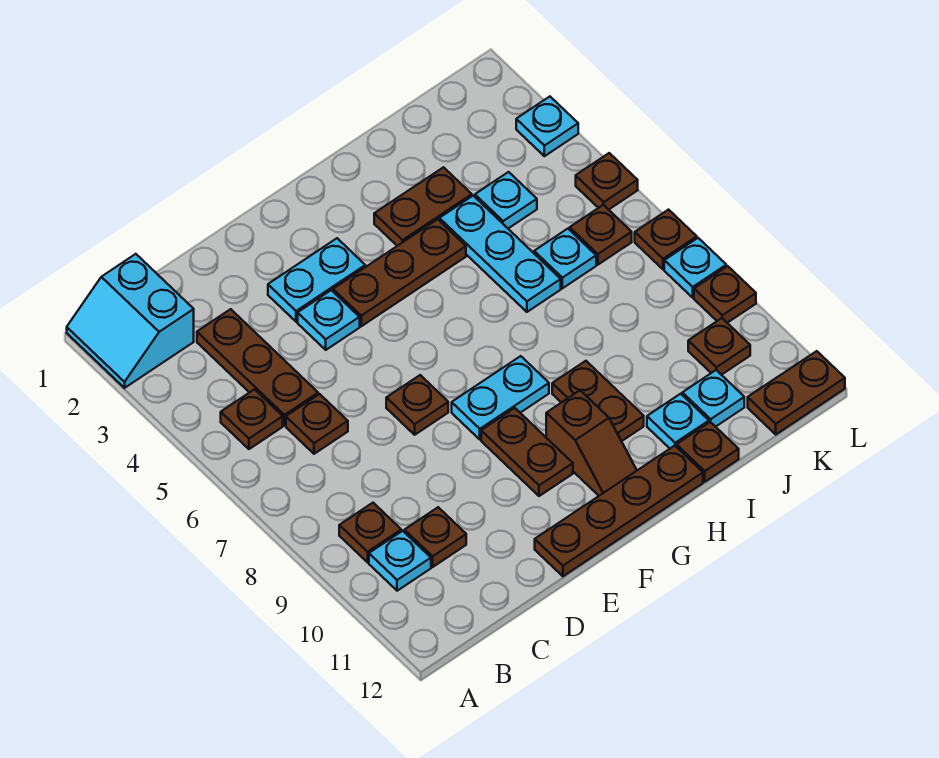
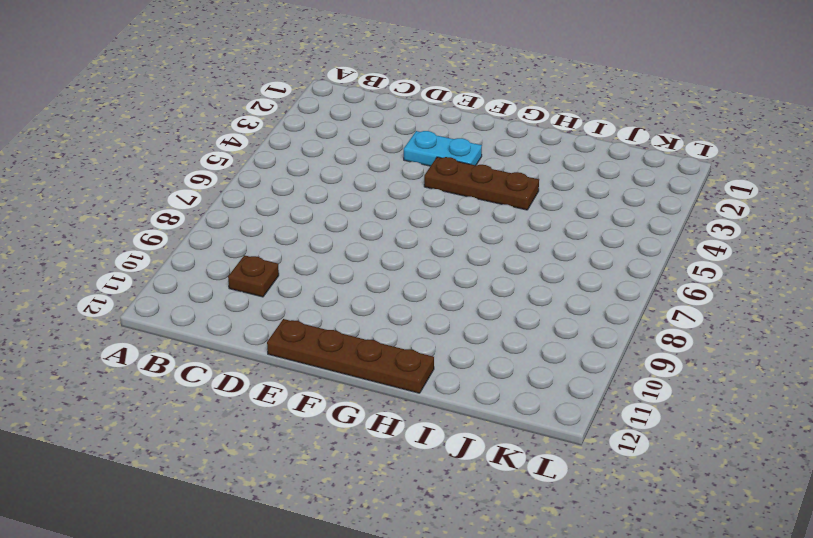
none -> cyan 2x2 slope [67,254,194,388]
none -> brown 1x1 plate [221,389,283,449]
none -> brown 1x1 plate [339,503,401,562]
none -> cyan 1x1 plate [369,531,431,591]

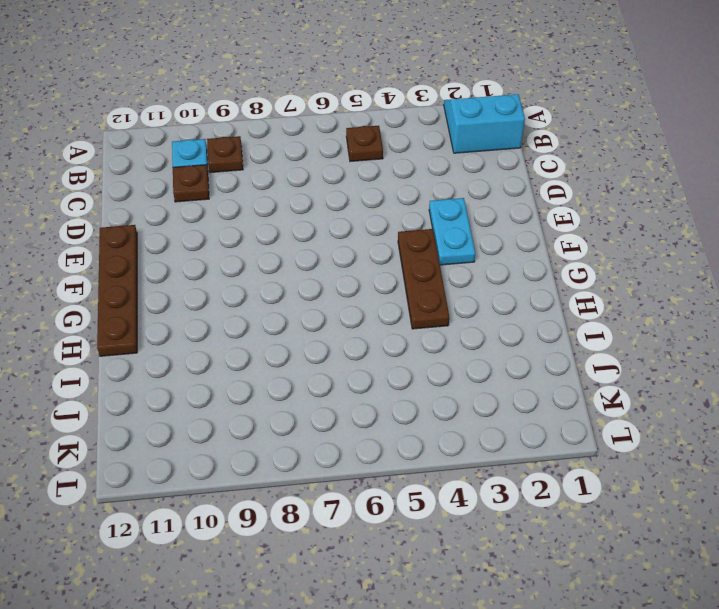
none -> brown 1x3 plate [197,309,318,426]
none -> brown 1x1 plate [286,394,348,454]
none -> cyan 1x1 plate [298,290,360,350]
none -> brown 1x1 plate [386,375,448,435]

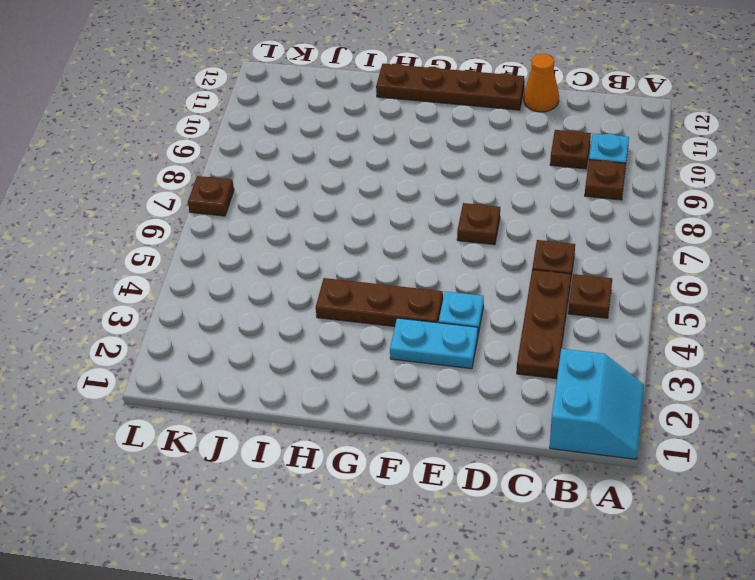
orange 1x1 cone [524,54,559,112] -> none
none -> cyan 1x2 plate [452,356,549,439]
none -> brown 1x2 plate [481,408,573,496]
none -> brown 1x2 slope [546,391,637,496]
none -> brown 1x2 plate [374,167,472,246]

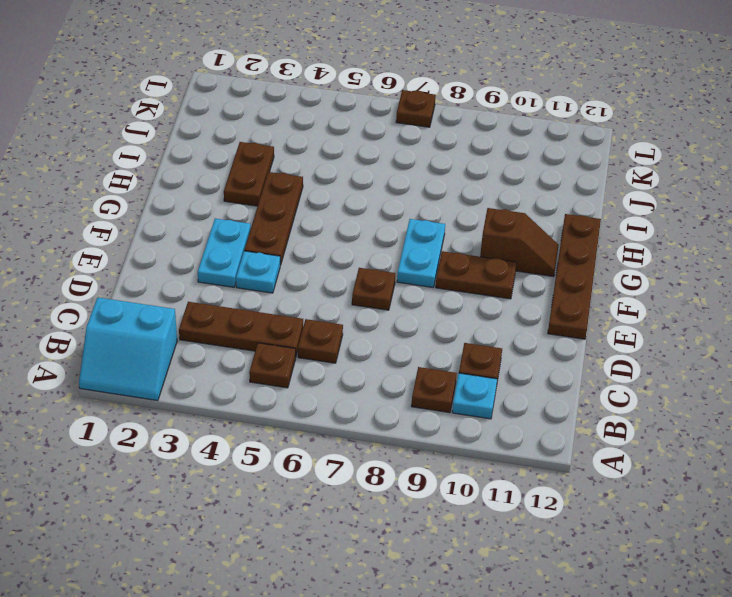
none -> brown 1x2 plate [552,361,644,441]
none -> cyan 1x3 plate [439,196,561,312]
none -> cyan 1x1 plate [647,394,709,448]
none -> brown 1x1 plate [677,422,739,482]

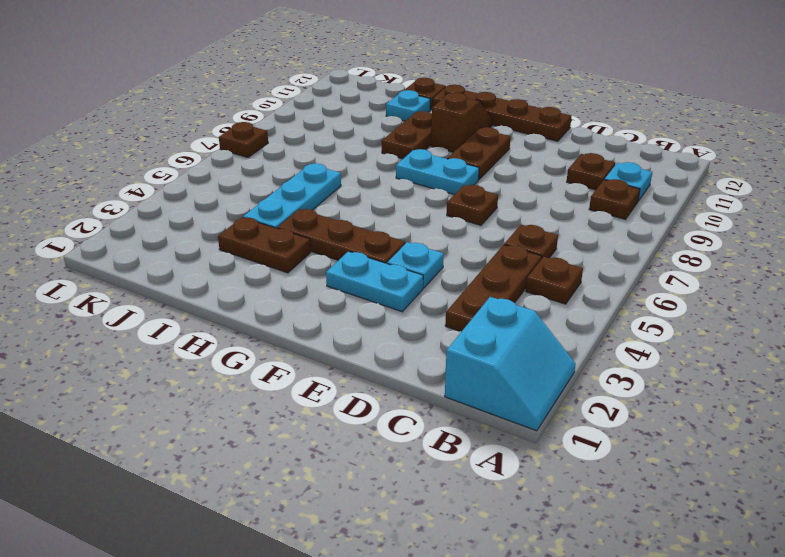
none -> cyan 1x1 plate [475,172,537,228]
none -> cyan 1x1 plate [534,229,596,288]
none -> cyan 1x1 plate [682,370,744,427]
none -> brown 1x1 plate [570,205,632,265]

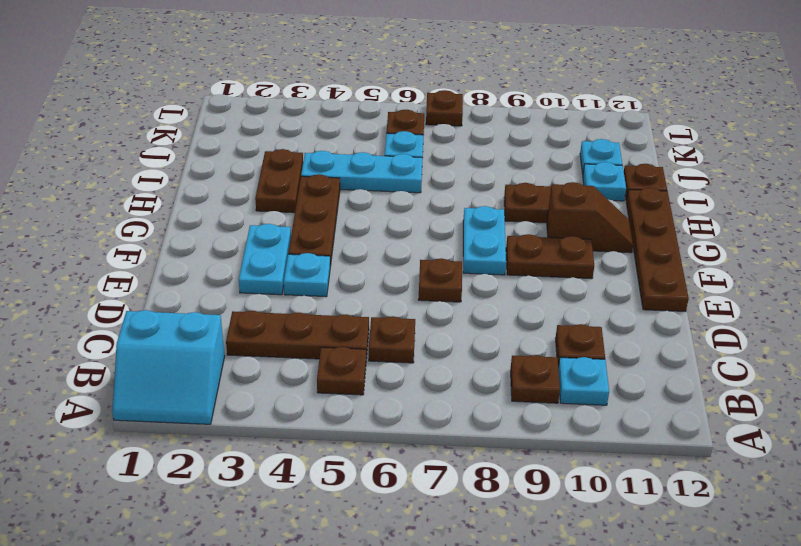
none -> cyan 1x1 plate [475,172,537,228]
none -> brown 1x1 plate [688,318,750,375]
none -> brown 1x2 plate [748,351,845,434]
none -> cyan 1x1 plate [516,97,578,156]

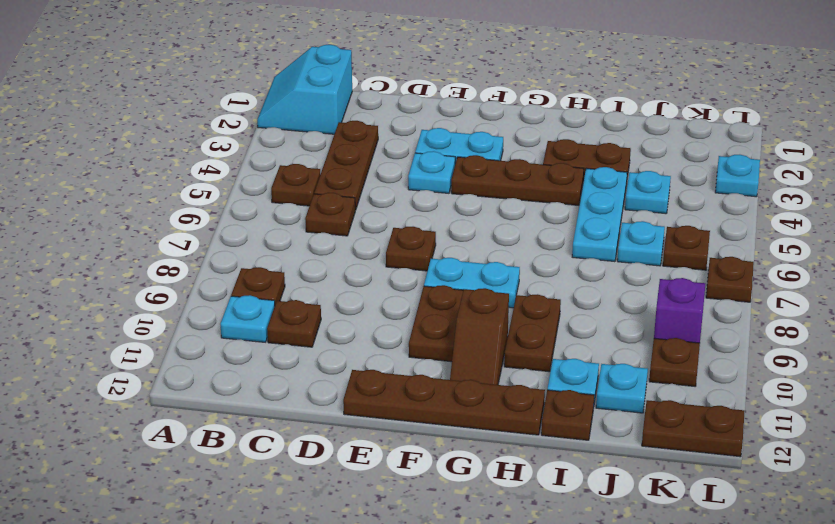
purple 1x1 brick [654,278,705,343] -> none
none -> brown 1x1 plate [576,153,638,210]
none -> cyan 1x1 plate [664,238,726,298]
none -> brown 1x1 plate [694,266,756,323]

